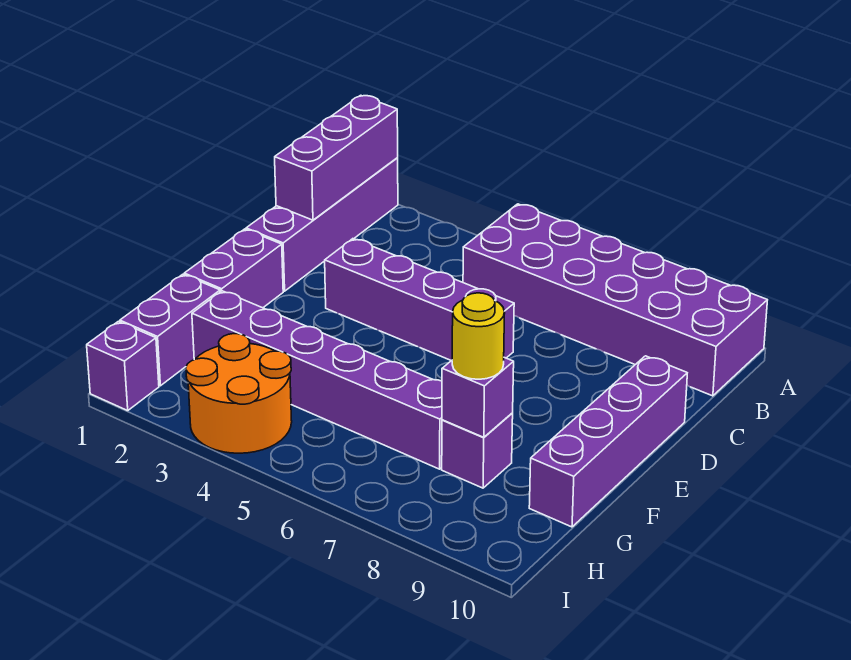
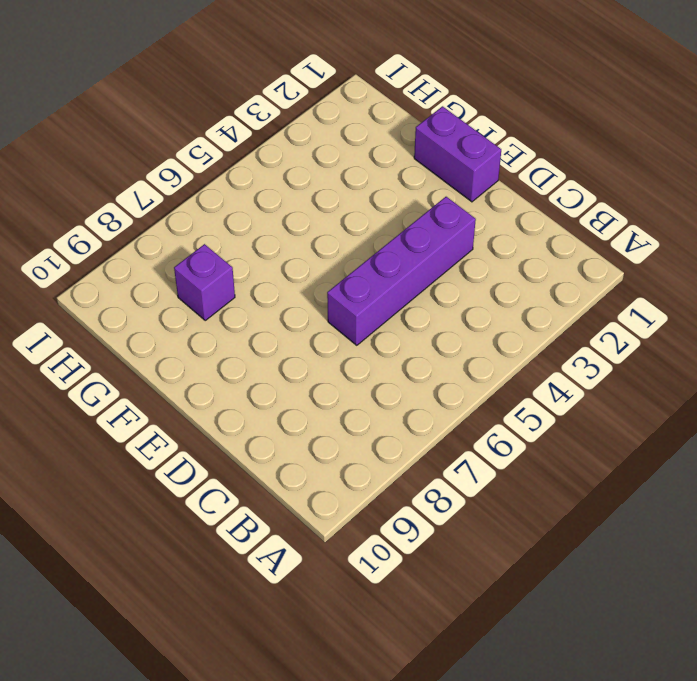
none -> purple 1x4 brick [246,158,398,291]
none -> purple 2x6 brick [463,204,767,396]
none -> purple 1x4 brick [529,356,687,527]

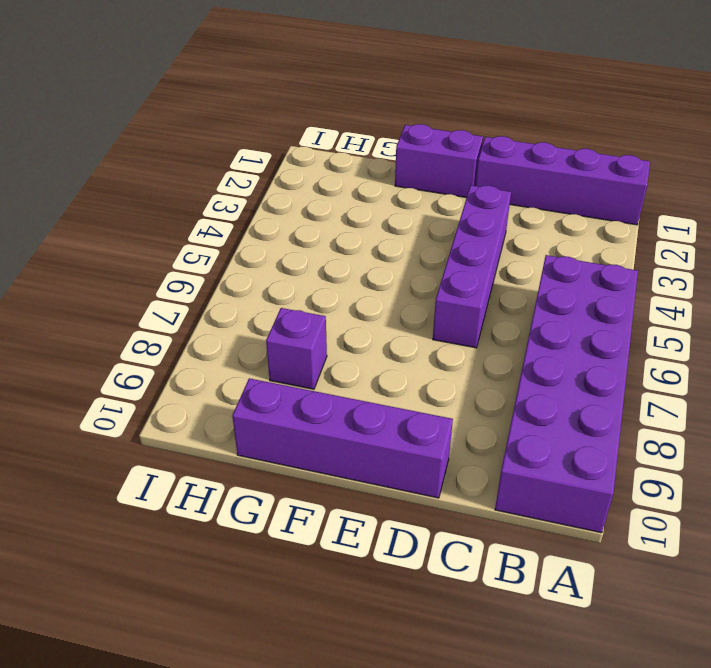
none -> purple 1x2 brick [120,274,220,386]
none -> purple 1x6 brick [192,291,442,469]
none -> orange 2x2 round brick [186,334,292,453]

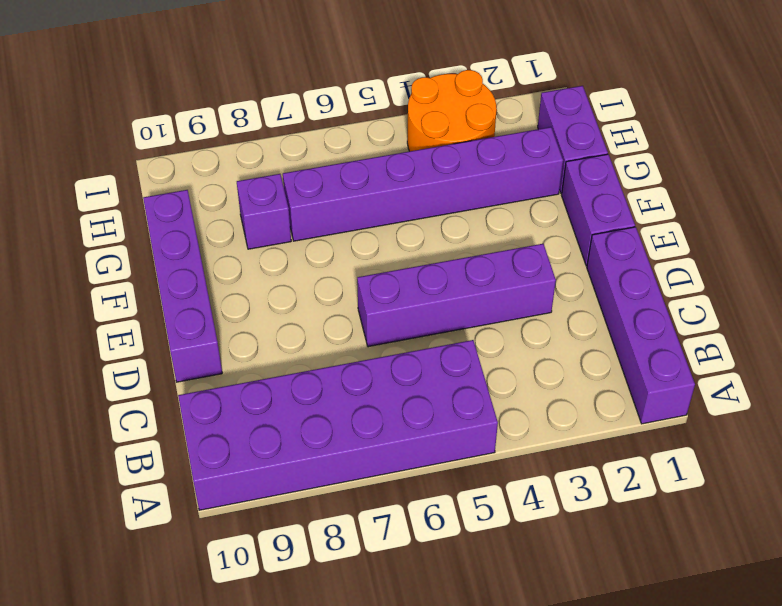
none -> purple 1x1 brick [87,321,159,411]
none -> purple 1x3 brick [275,95,398,220]
none -> purple 1x1 brick [442,358,514,437]

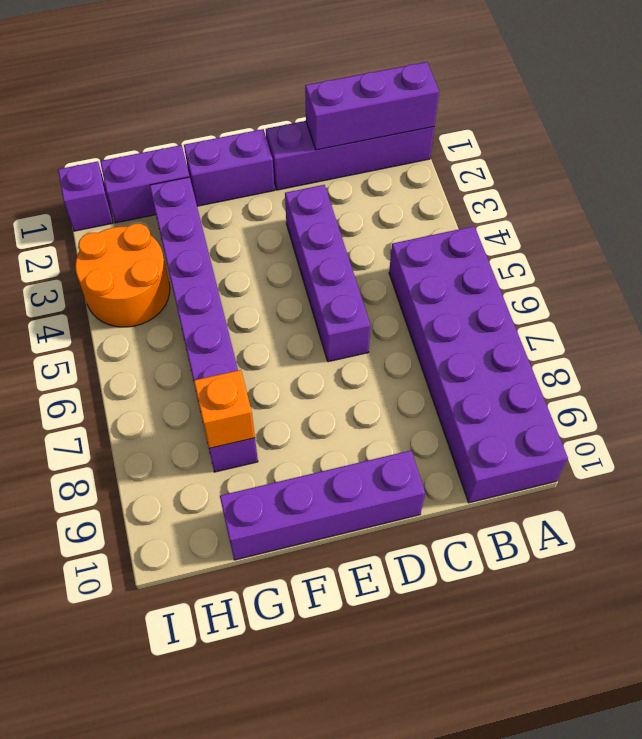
orange 1x1 brick [194,370,255,448] -> purple 1x1 brick [442,358,514,437]
none -> yellow 1x1 round brick [452,293,505,379]

